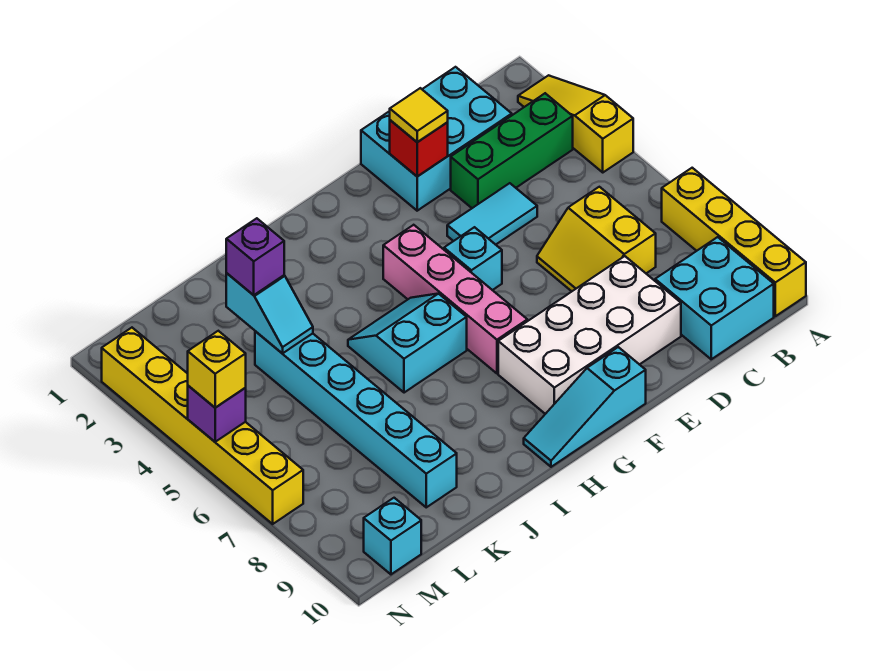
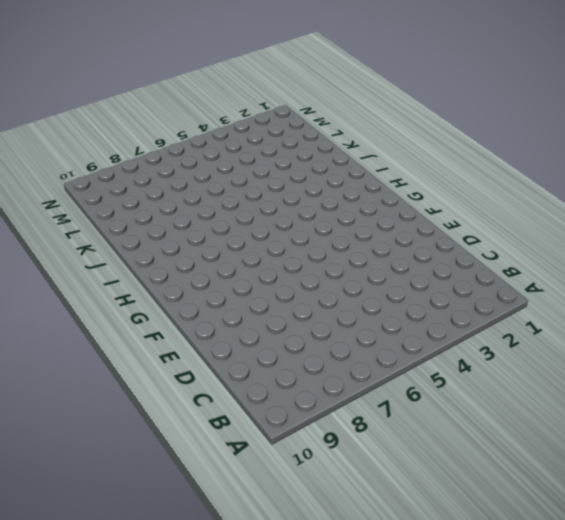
none -> yellow 1x3 slope [518,75,633,172]
none -> yellow 1x4 brick [662,168,806,316]
none -> green 1x3 brick [451,93,573,208]

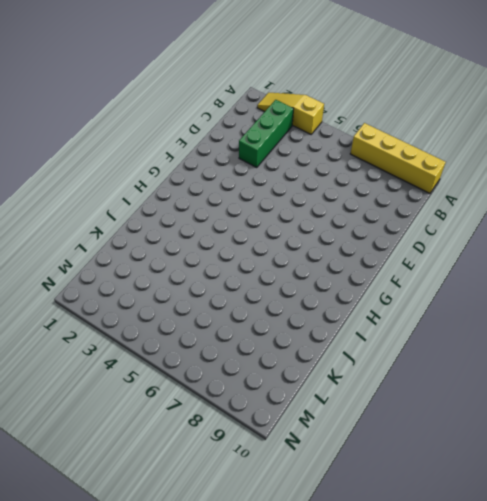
none -> cyan 2x2 brick [655,237,774,359]
none -> cyan 2x3 brick [361,67,512,211]
none -> yellow 2x2 slope [537,187,656,291]

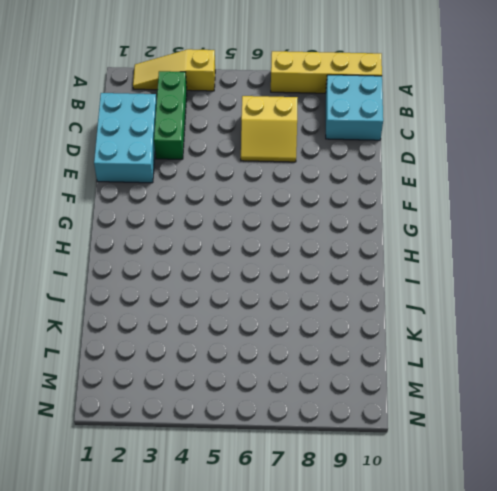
none -> cyan 1x2 tile [447,183,537,245]
none -> white 2x4 brick [498,256,681,414]
none -> cyan 1x1 brick [444,227,502,290]

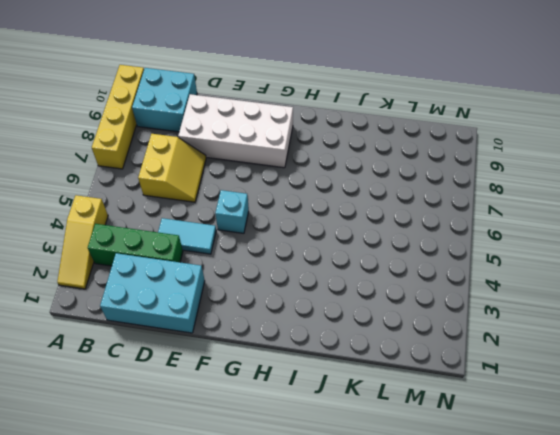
none -> cyan 1x3 slope [524,347,646,467]
none -> pink 1x4 brick [383,225,527,373]
none -> cyan 2x2 slope [348,294,467,393]

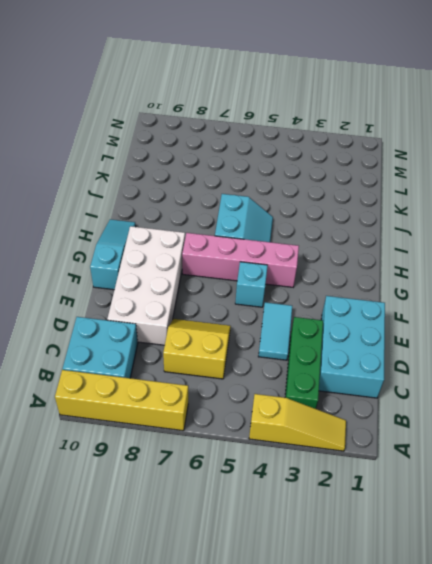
none -> cyan 1x6 brick [255,331,457,507]
none -> cyan 1x1 brick [364,498,421,574]
none -> yellow 1x6 brick [102,328,303,524]

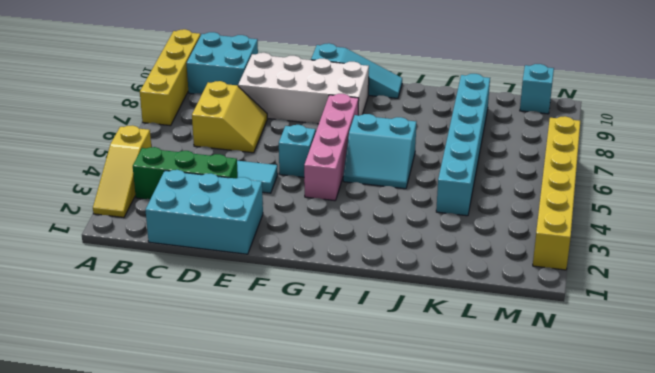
none -> red 1x1 brick [390,120,448,176]
none -> cyan 1x2 slope [226,273,313,353]
none -> purple 1x1 brick [188,386,246,442]

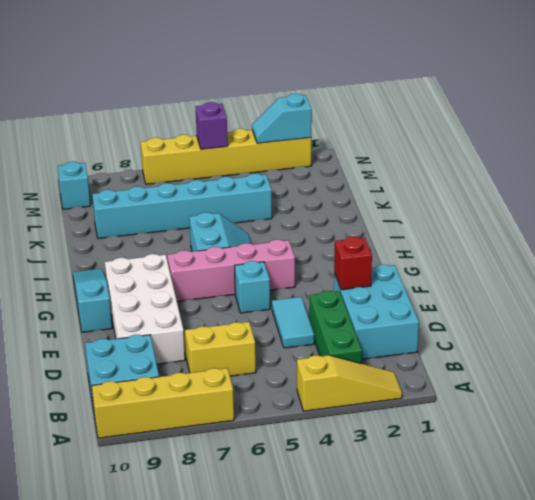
cyan 1x2 slope [252,94,312,143] -> cyan 1x2 slope moved to [226,273,313,353]
none -> yellow 1x1 tile [390,88,448,142]
none -> purple 1x1 brick [226,218,284,295]
none -> yellow 1x1 brick [188,331,246,408]

